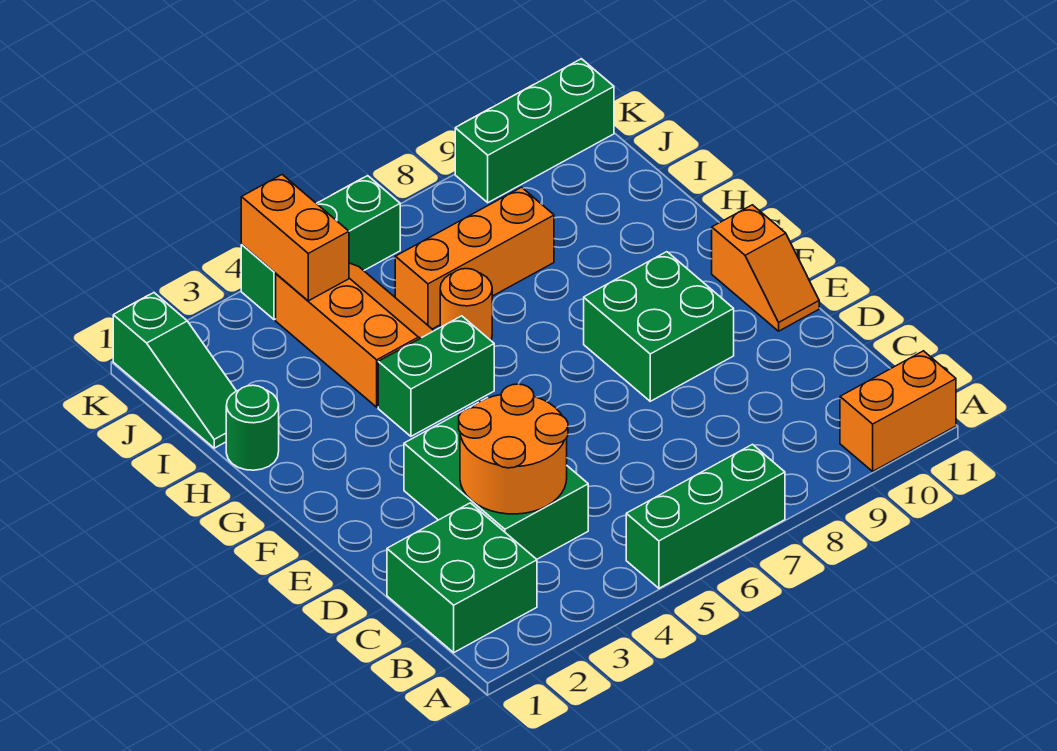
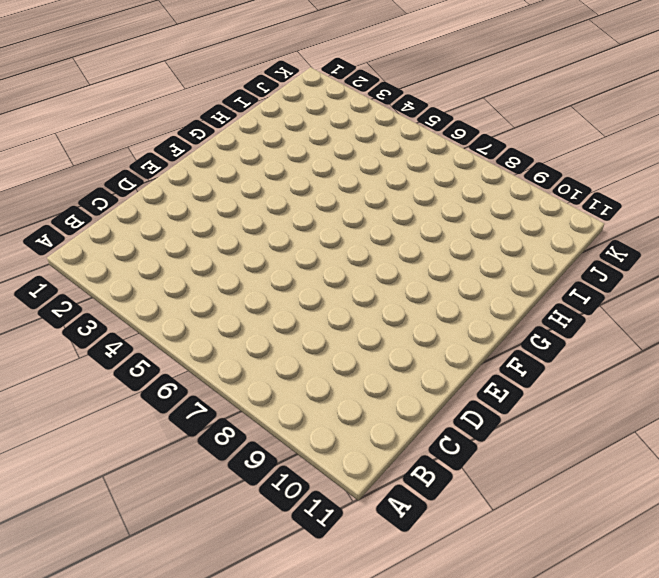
none -> green 1x3 brick [626,444,785,588]
none -> orange 1x2 brick [840,351,956,471]
none -> green 2x2 brick [387,503,537,652]

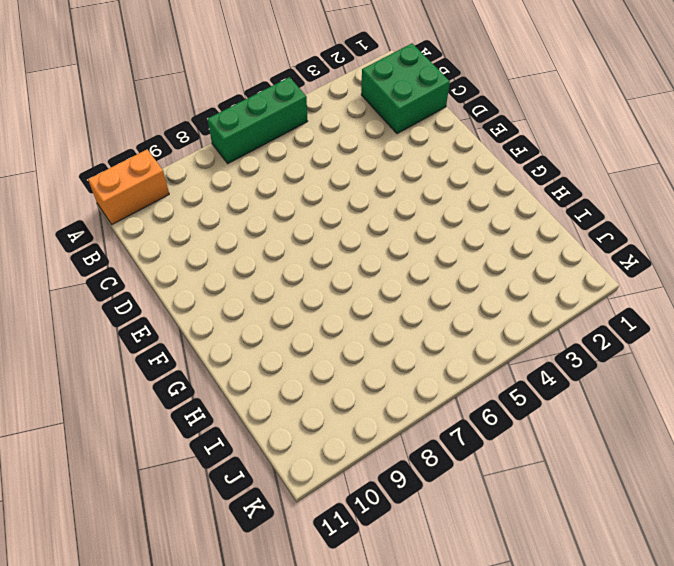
none -> green 2x3 brick [404,398,588,559]
none -> green 2x2 brick [584,252,734,401]
none -> orange 1x2 slope [712,205,819,331]

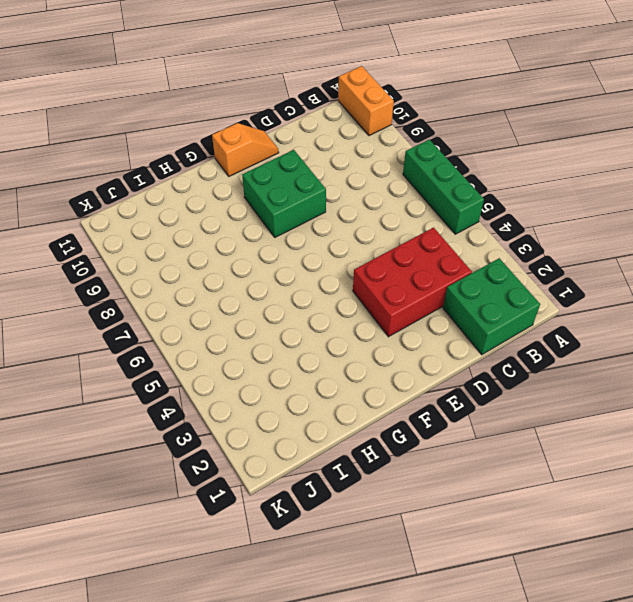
red 2x3 brick [353,228,472,337] -> green 2x3 brick [404,398,588,559]
none -> green 1x2 brick [378,316,494,436]
none -> green 1x1 round brick [226,385,279,470]
none -> orange 2x3 slope [276,263,434,407]

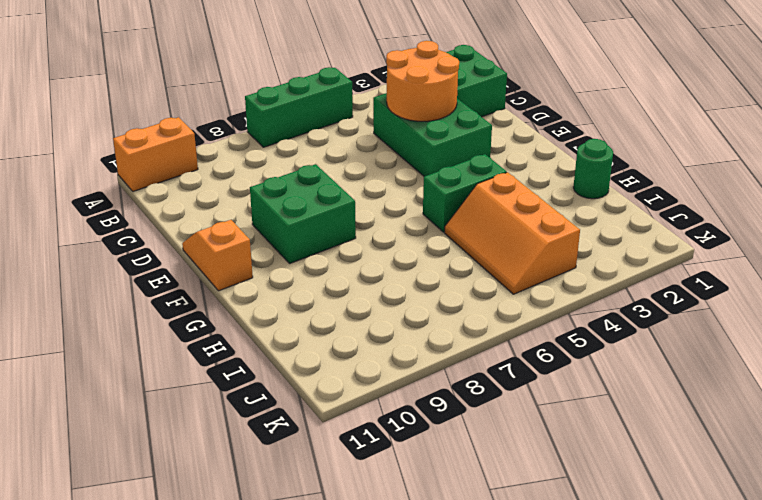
none -> orange 1x1 round brick [440,269,492,340]
none -> green 1x3 slope [113,293,236,448]
none -> orange 1x3 brick [395,187,554,329]

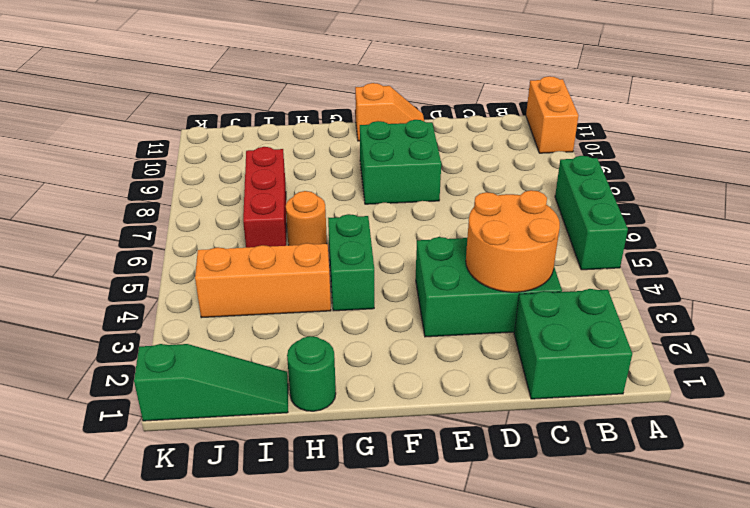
red 1x3 brick [243,147,286,248] -> orange 1x3 brick [395,187,554,329]
none -> green 1x3 brick [241,176,400,320]
none -> green 1x3 brick [455,59,614,203]
none -> orange 1x2 brick [241,175,349,301]

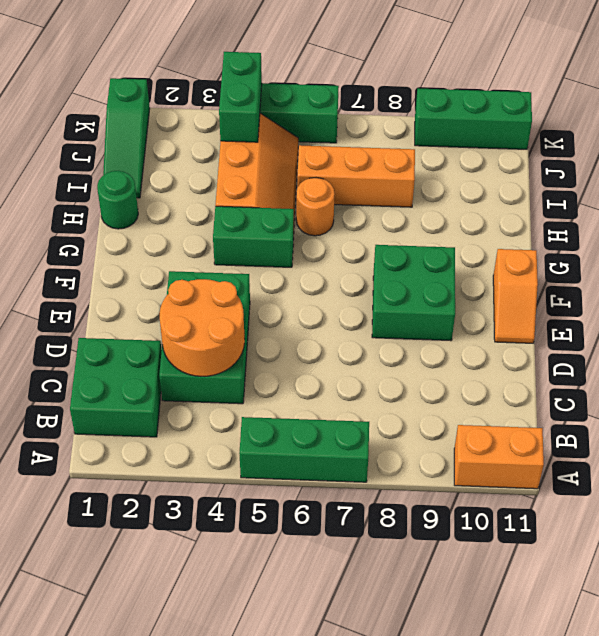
green 1x2 brick [219,52,262,142] -> orange 1x2 brick [241,175,349,301]

